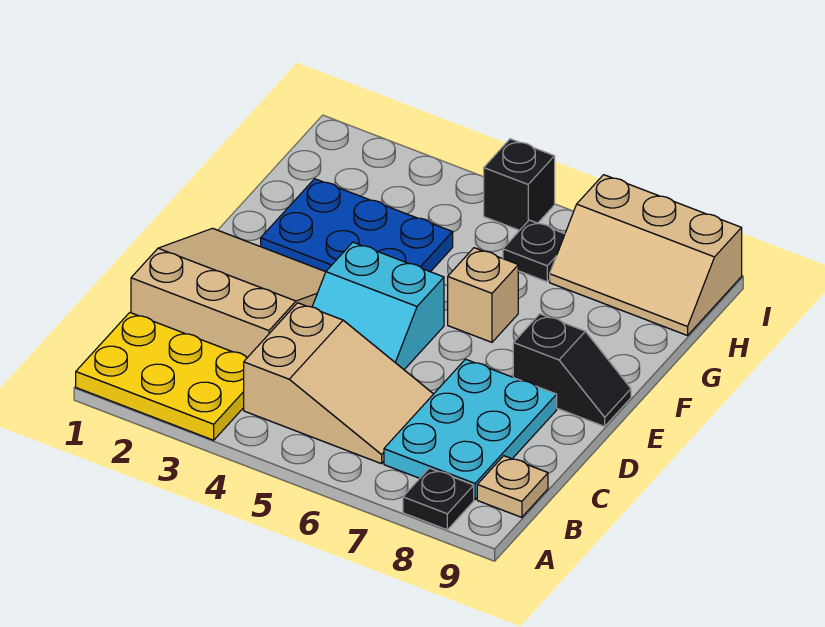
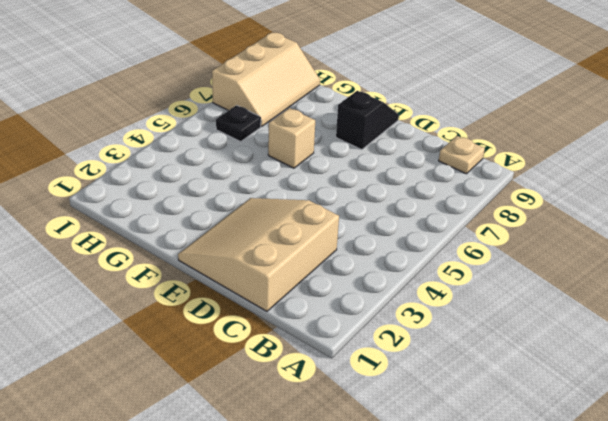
none -> yellow 2x3 plate [76,313,248,440]
none -> black 1x1 plate [403,468,474,530]
none -> tan 2x3 slope [244,303,433,464]

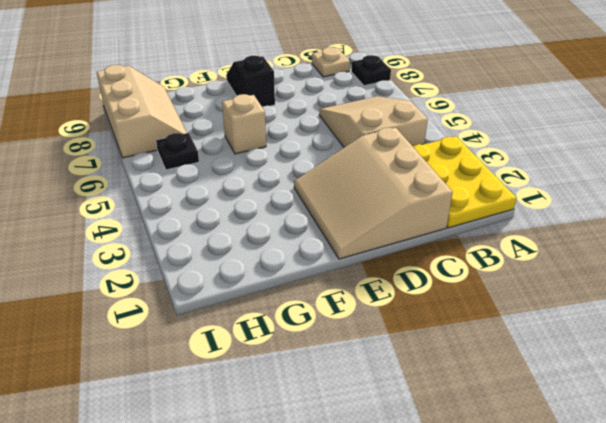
none -> cyan 2x3 plate [384,359,557,499]
none -> cyan 2x2 slope [312,242,444,370]
none -> blue 2x3 plate [261,179,453,272]

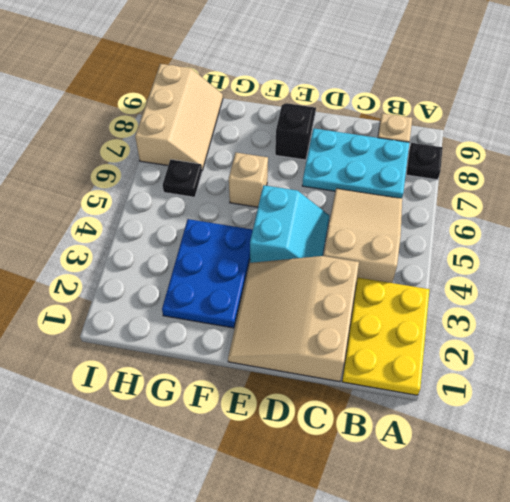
none -> black 1x1 brick [484,139,555,230]

